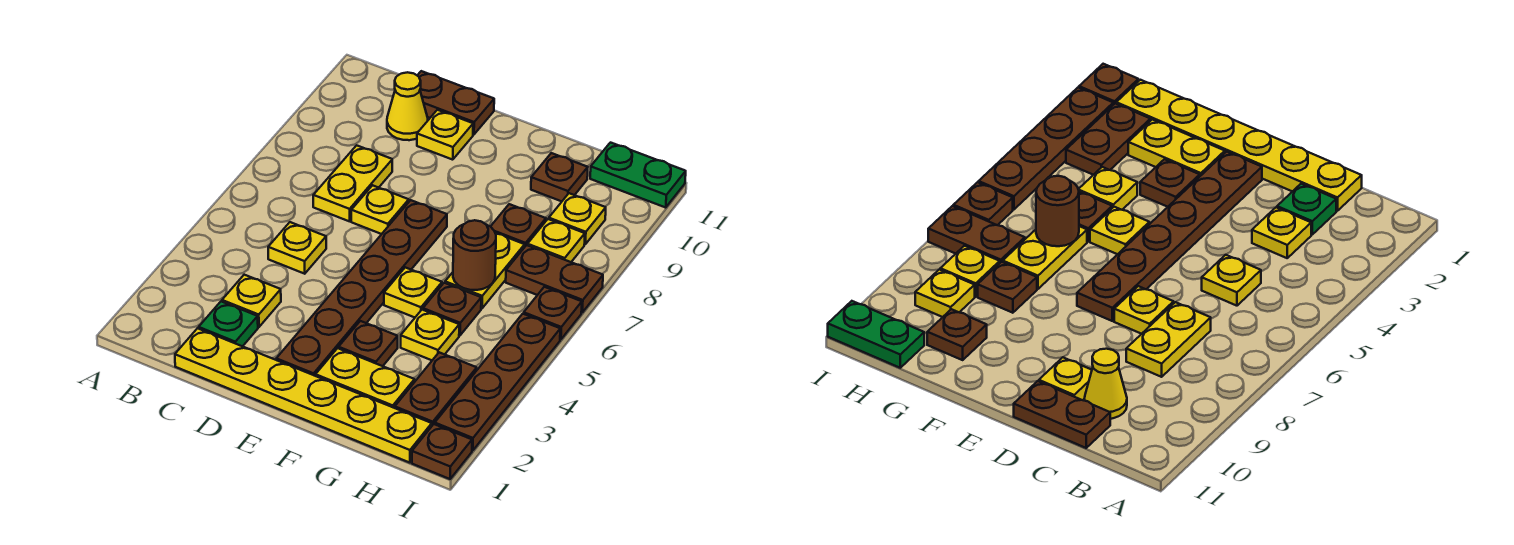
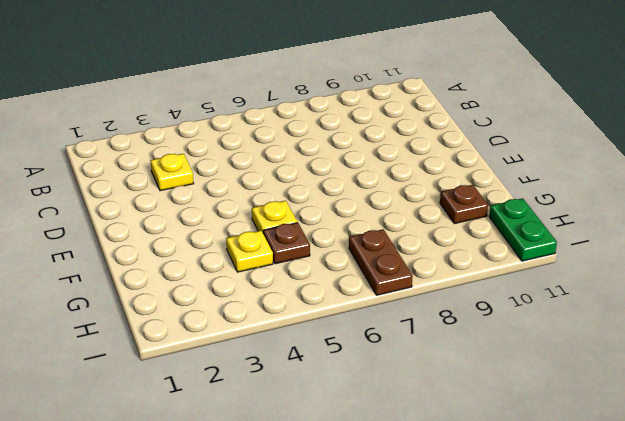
none -> yellow 1x6 plate [175,328,432,463]
none -> green 1x1 plate [199,301,258,346]
none -> yellow 1x1 plate [268,222,326,274]

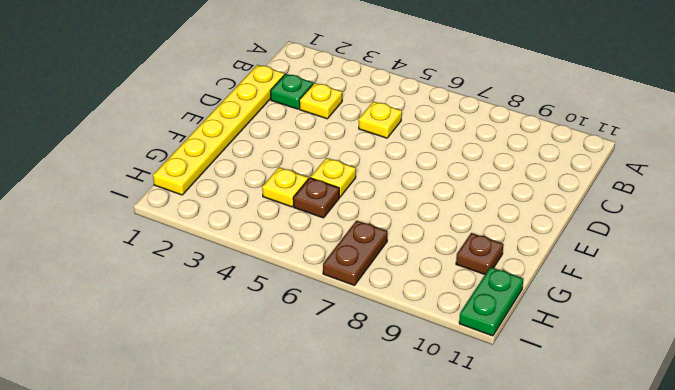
none -> yellow 1x2 plate [313,145,392,221]
none -> yellow 1x1 cone [387,72,428,140]
none -> brown 1x2 plate [417,71,494,135]

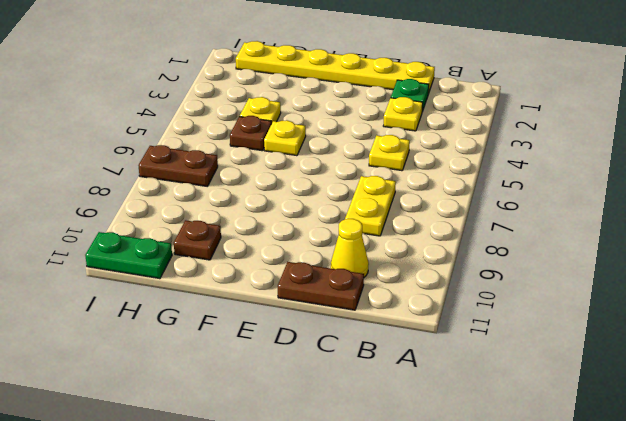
none -> yellow 1x1 plate [351,185,409,234]
none -> yellow 1x1 plate [417,110,473,160]
none -> brown 1x6 plate [276,200,447,376]

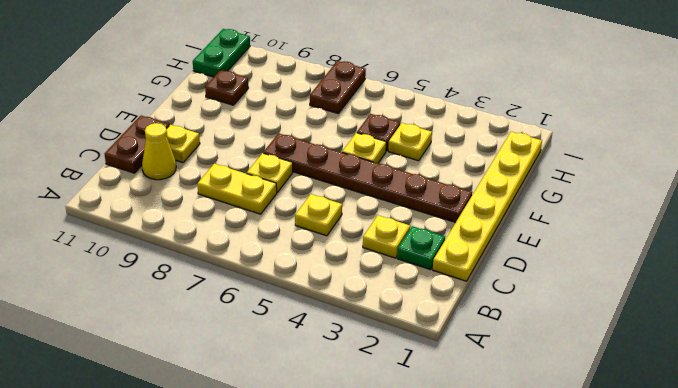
none -> yellow 1x2 plate [316,348,415,408]
none -> brown 1x1 plate [339,321,398,366]
none -> yellow 1x2 plate [445,233,525,308]

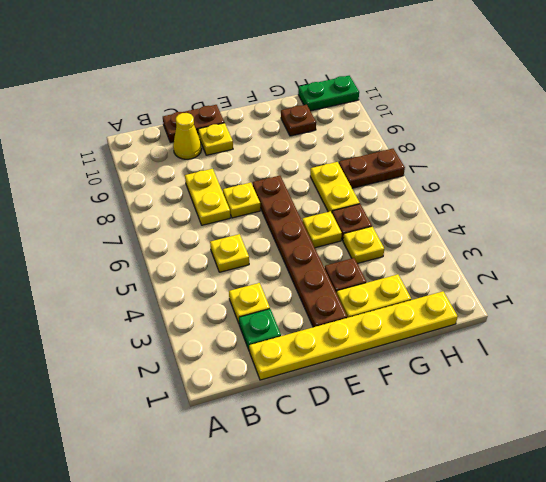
none -> brown 1x1 plate [490,204,546,246]
none -> brown 1x2 plate [395,352,477,425]
none -> yellow 1x1 plate [528,219,585,262]

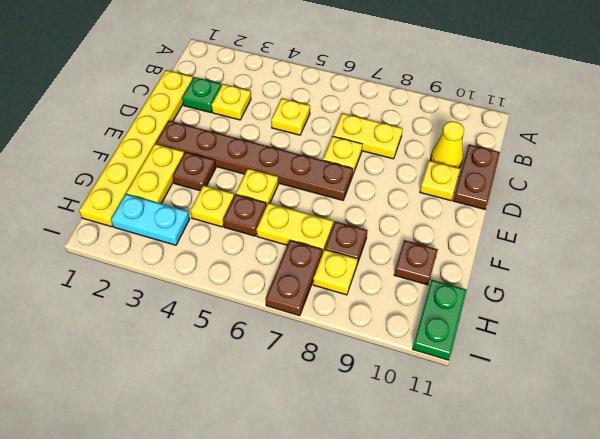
cyan 1x2 plate [111,194,190,245] -> brown 1x2 plate [395,352,477,425]
none -> yellow 1x1 plate [549,193,606,244]
none -> brown 1x1 plate [412,424,472,479]
none -> brown 1x4 plate [435,314,560,451]

